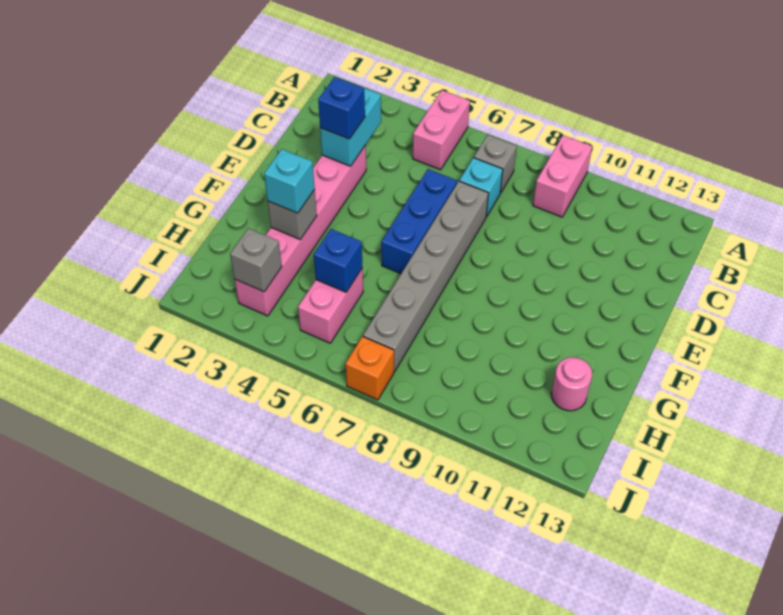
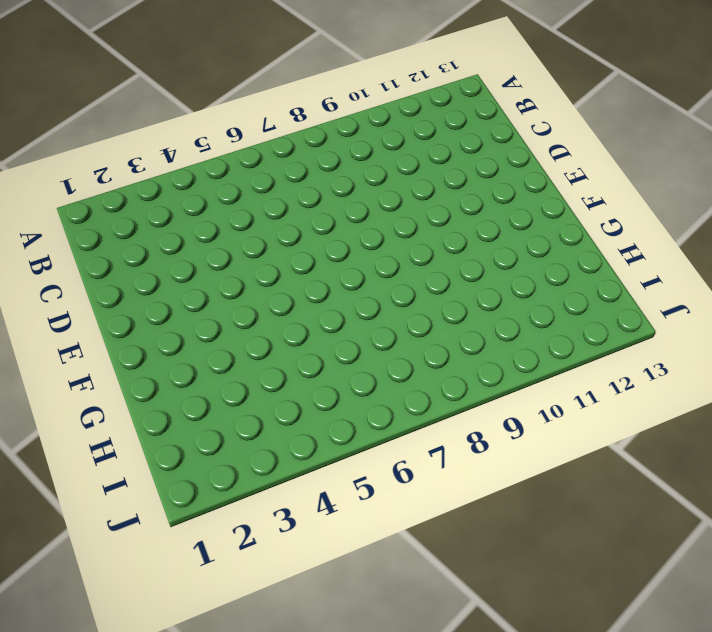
none -> pink 1x2 brick [413,90,470,170]
none -> pink 1x2 brick [533,135,592,217]
none -> grey 1x1 brick [474,135,517,193]

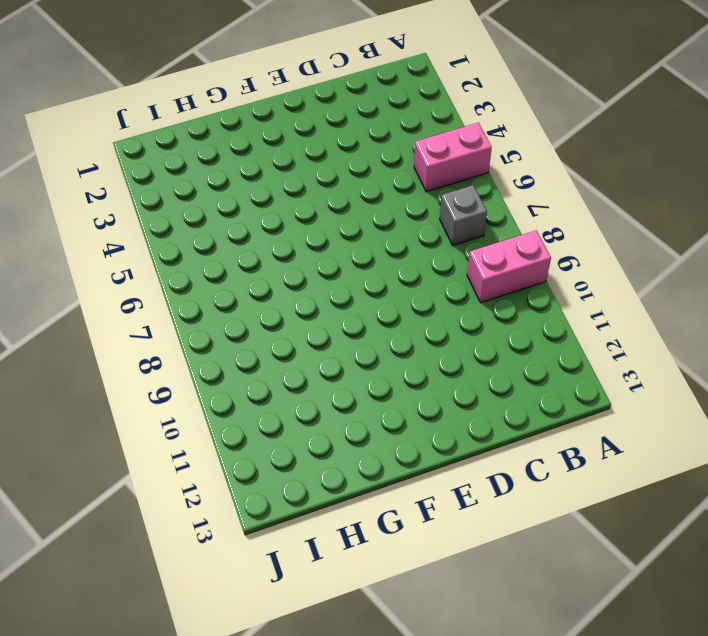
none -> cyan 1x1 brick [459,158,503,217]
none -> pink 1x6 brick [235,145,366,316]
none -> blue 1x3 brick [381,169,457,274]

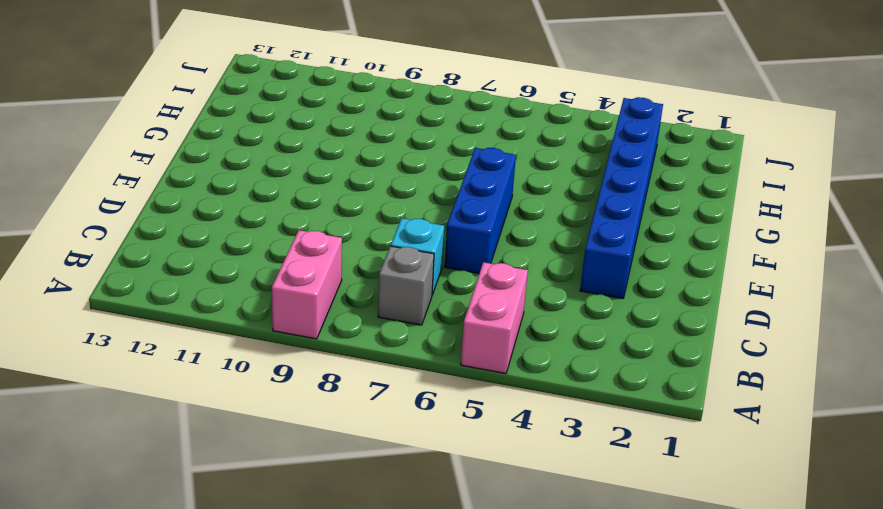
blue 1x6 brick [580,97,663,299] -> pink 1x6 brick [235,145,366,316]
none -> grey 1x6 brick [363,181,489,371]
none -> pink 1x2 brick [298,268,363,343]
none -> pink 1x1 round brick [551,357,592,411]

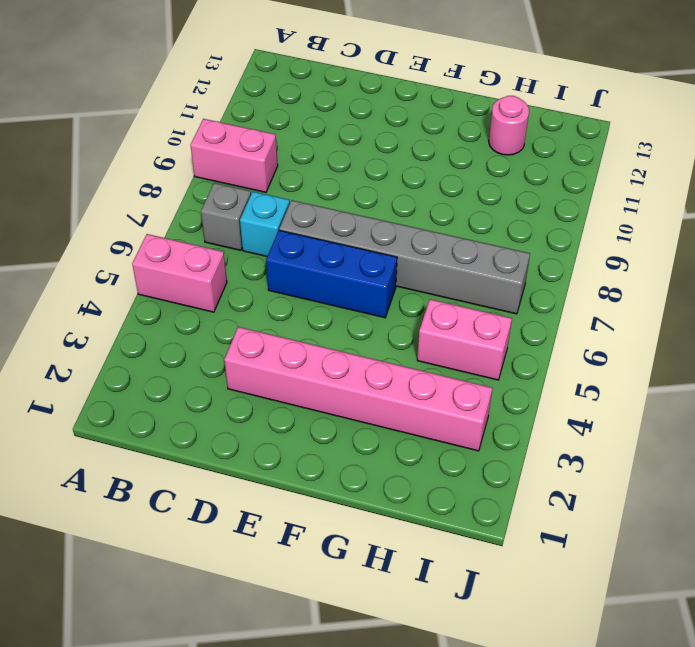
none -> orange 1x1 brick [346,336,394,400]
none -> cyan 1x2 brick [320,88,381,166]
none -> grey 1x1 brick [268,190,317,239]

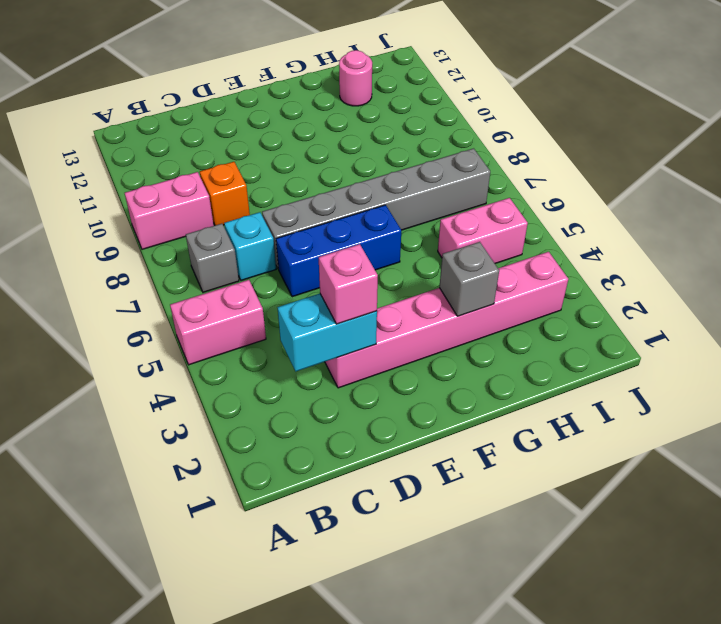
orange 1x1 brick [200,162,250,225] -> orange 1x1 brick moved to [346,336,394,400]
pink 1x1 brick [319,244,378,324] -> blue 1x1 brick [318,77,365,139]
none -> blue 1x1 brick [314,229,362,292]
none -> grey 1x1 brick [230,228,282,292]
none -> cyan 1x1 brick [264,149,315,213]

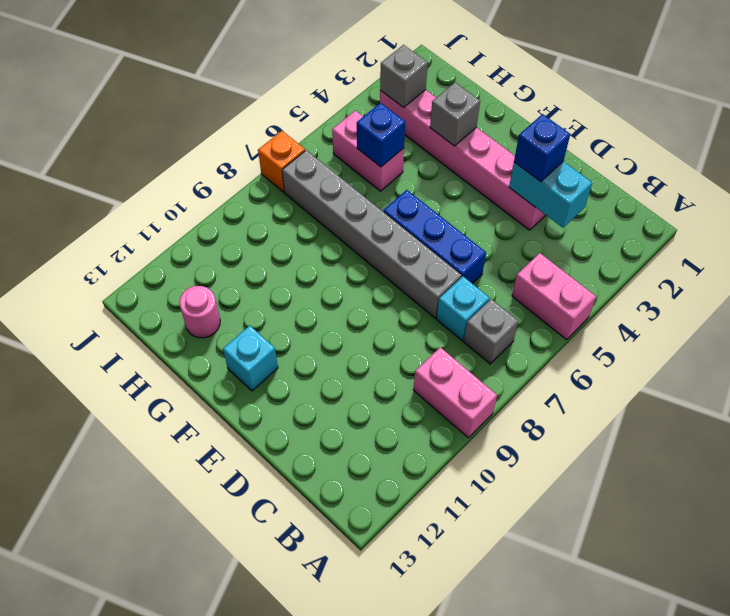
cyan 1x1 brick [223,326,278,391] -> cyan 1x1 brick moved to [264,149,315,213]

